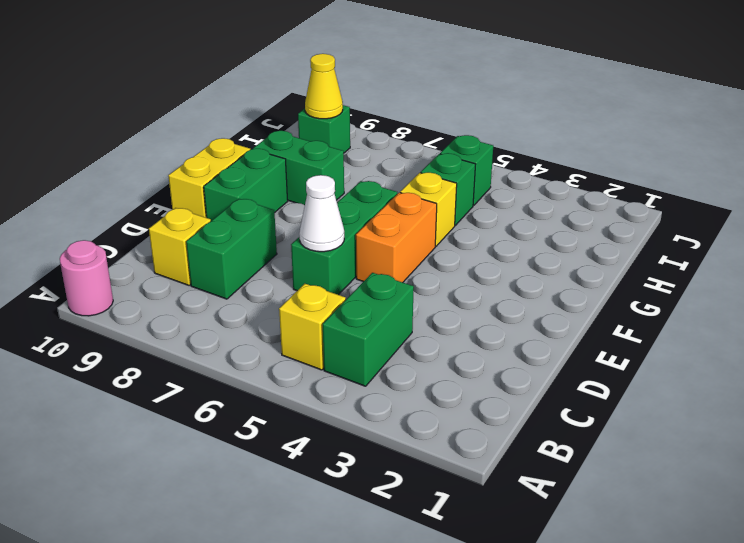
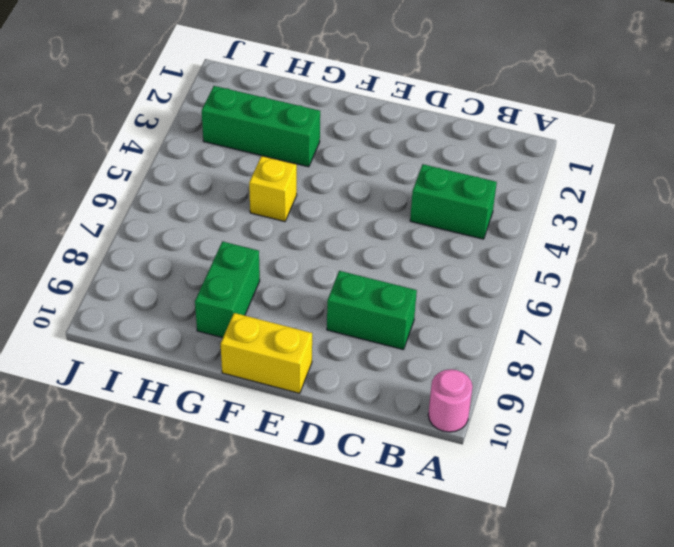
green 1x3 brick [202,86,320,167] -> green 1x3 brick moved to [291,181,397,295]
none -> yellow 1x1 brick [279,284,346,370]
none -> yellow 1x1 brick [149,208,211,285]
none -> orange 1x2 brick [356,193,437,282]

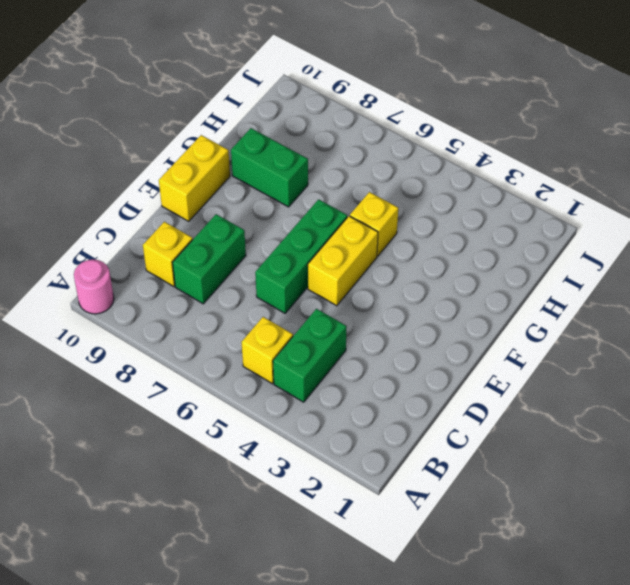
yellow 1x2 brick [308,216,378,306] -> orange 1x2 brick [356,193,437,282]
none -> green 1x2 brick [204,149,288,221]
none -> green 1x1 brick [421,153,476,226]
none -> green 1x1 brick [440,135,493,206]

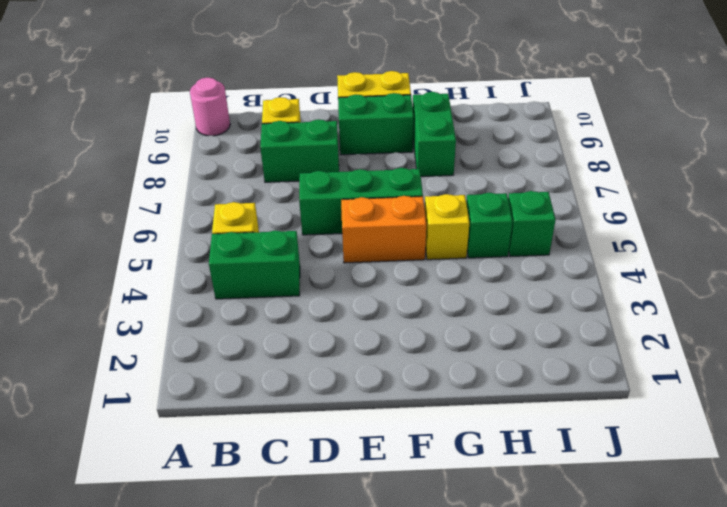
none -> green 1x1 brick [298,105,350,153]
none -> white 1x1 cone [299,175,344,252]
none -> yellow 1x1 cone [305,54,343,119]

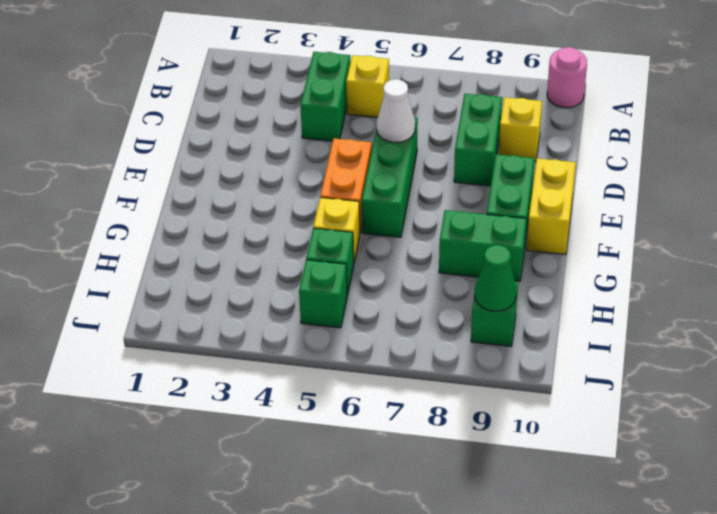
green 1x1 cone [475,245,516,311] -> yellow 1x1 cone [305,54,343,119]

